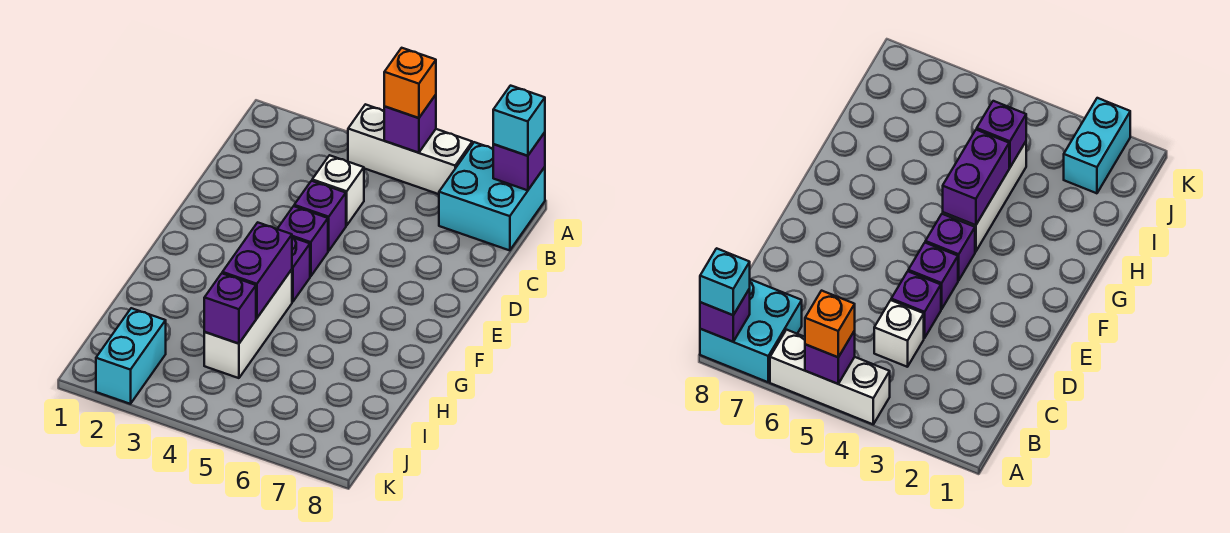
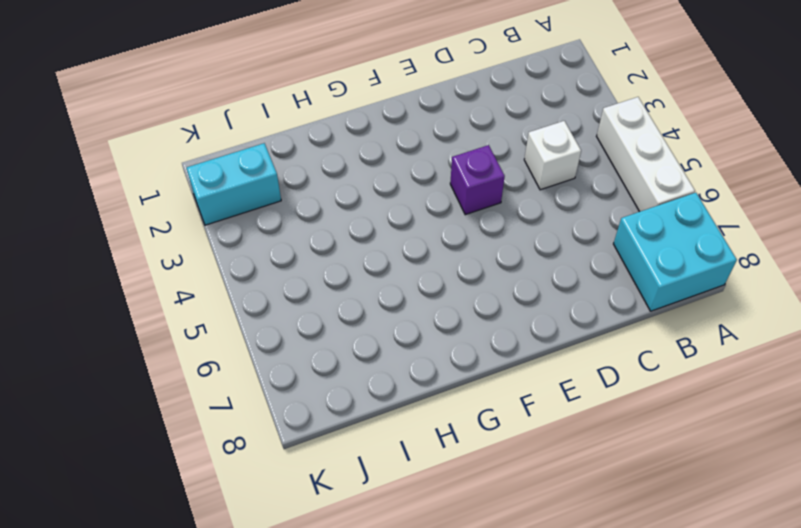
none -> purple 1x1 brick [294,181,346,251]
none -> purple 1x1 brick [292,238,310,302]
none -> white 1x3 brick [204,269,292,378]

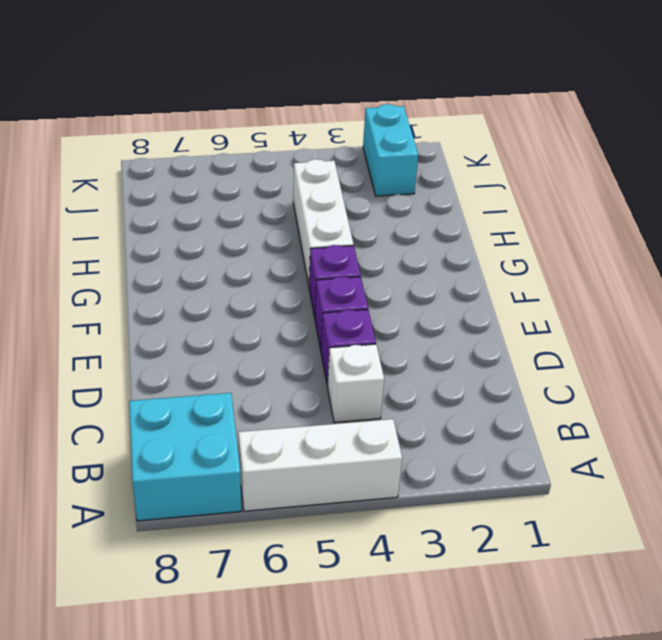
none -> purple 1x1 brick [384,95,436,153]
none -> purple 1x1 brick [493,132,545,190]
none -> purple 1x2 brick [222,222,292,318]

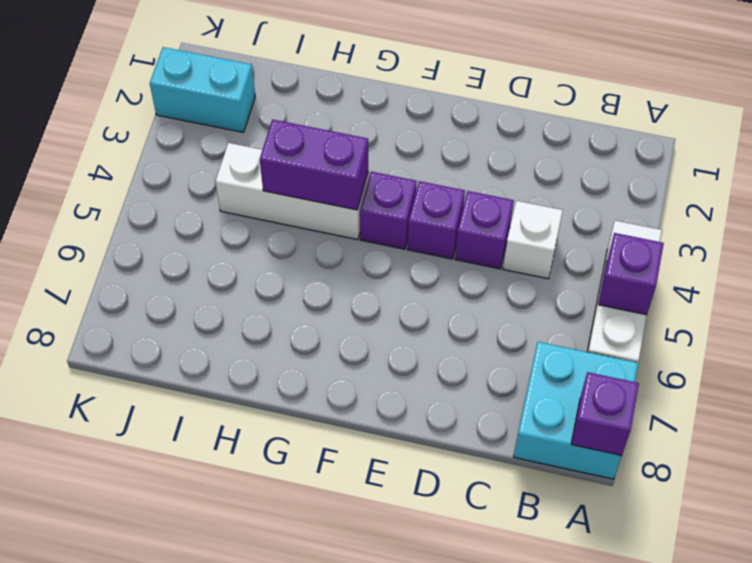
none -> purple 1x1 brick [204,273,256,343]
none -> orange 1x1 brick [384,48,436,118]
none -> cyan 1x1 brick [493,86,545,156]

